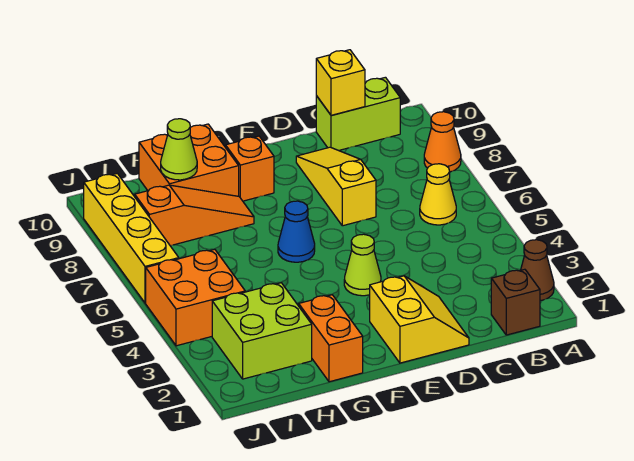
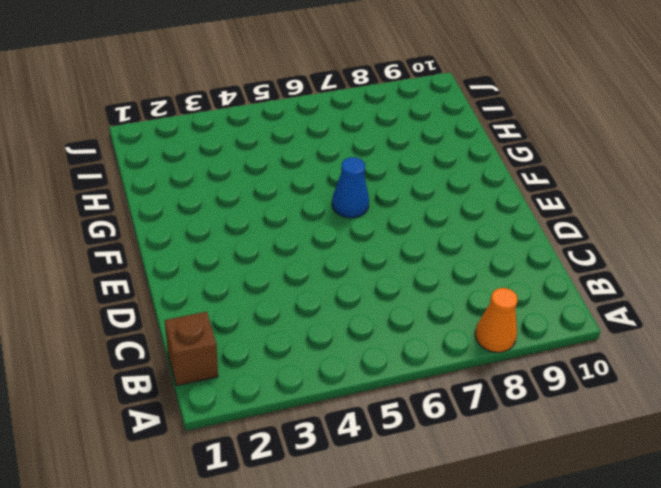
none -> brown 1x1 cone [521,240,554,300]
none -> yellow 1x1 cone [420,164,456,225]
none -> lime 1x2 brick [316,77,400,151]

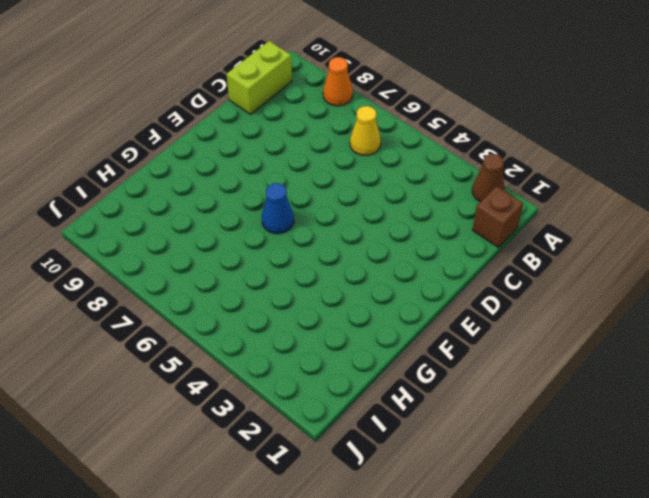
none -> yellow 2x2 slope [370,276,469,363]
none -> yellow 1x3 slope [296,147,376,226]
none -> lime 1x1 cone [344,234,381,296]

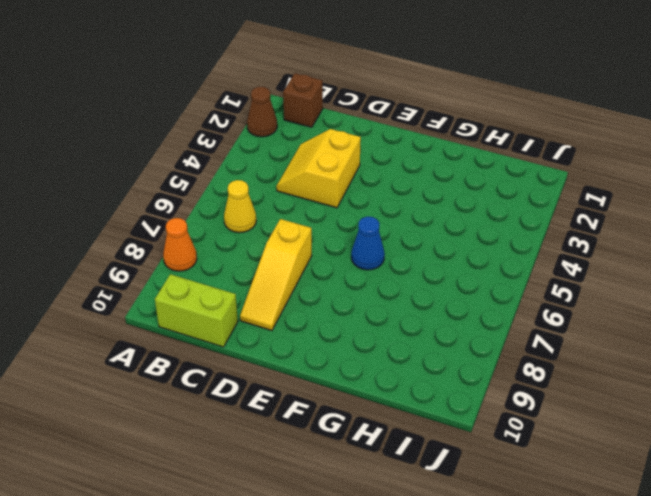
yellow 2x2 slope [276,129,361,208] -> yellow 2x2 slope moved to [370,276,469,363]
none -> lime 1x1 cone [344,234,381,296]
none -> orange 1x1 brick [226,136,274,201]
none -> orange 1x2 brick [299,295,363,382]

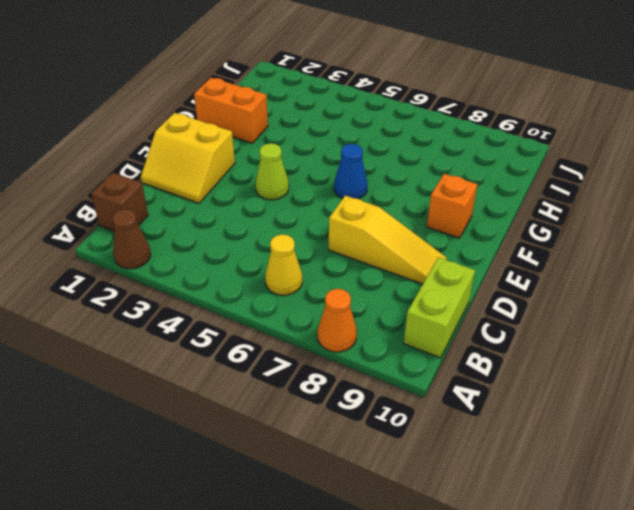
none -> orange 1x3 slope [135,185,254,245]
none -> orange 2x2 brick [139,124,239,196]
none -> lime 2x2 brick [212,283,312,379]

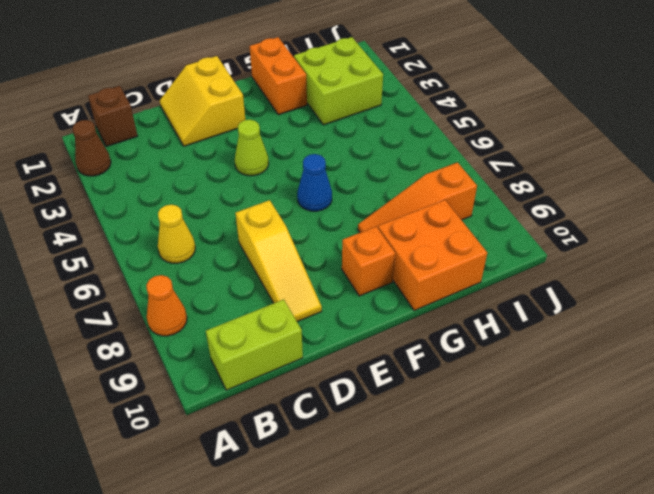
none -> orange 2x2 brick [146,249,245,346]
none -> yellow 1x4 brick [84,173,179,303]
none -> yellow 1x1 brick [316,50,365,115]

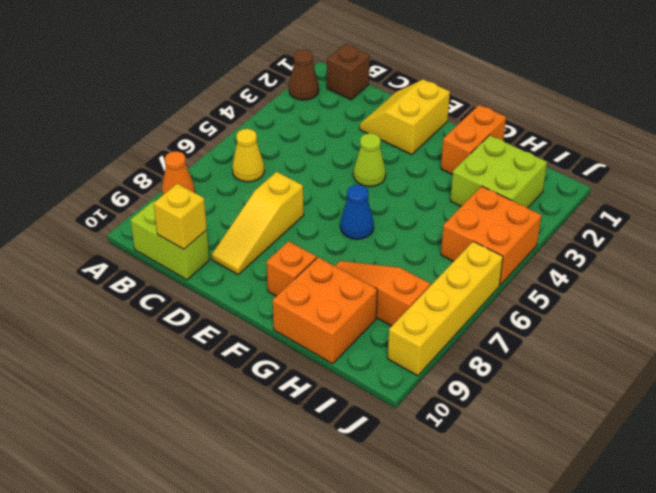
none -> lime 1x1 cone [161,119,197,180]

